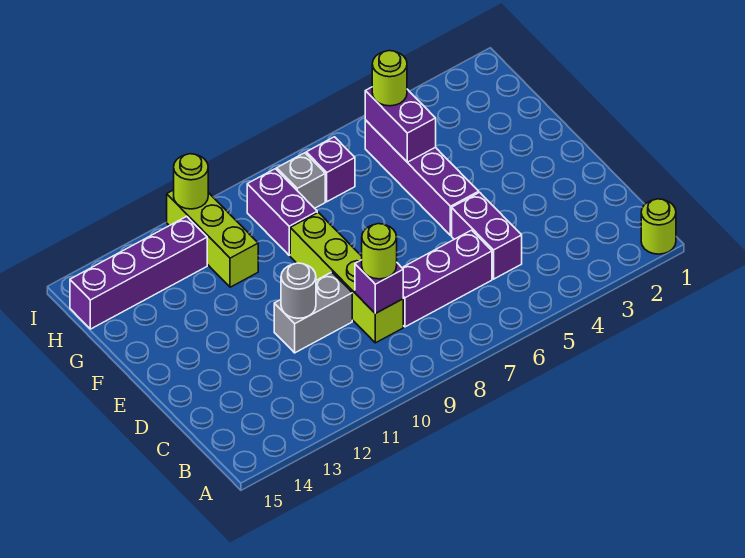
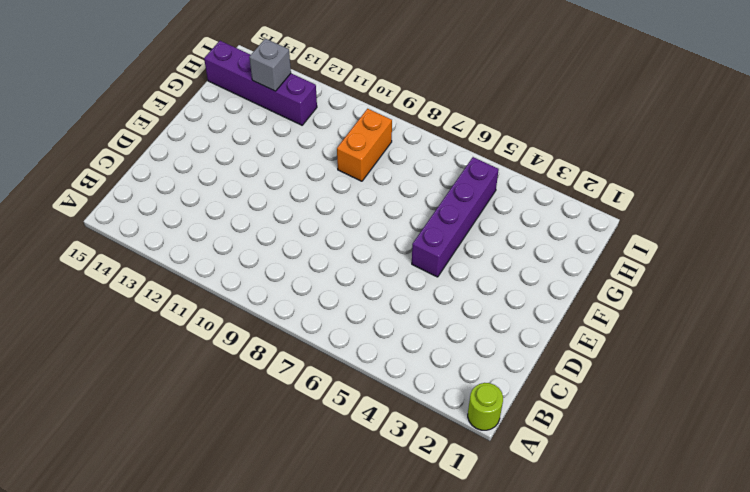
orange 1x2 brick [337,109,392,181] -> purple 1x2 brick [247,169,317,255]
grey 1x1 brick [249,39,291,91] -> grey 1x1 brick moved to [277,153,325,208]
none -> purple 1x2 brick [452,192,522,279]
none -> purple 1x3 brick [402,230,492,327]
none -> lime 1x4 brick [290,212,403,343]

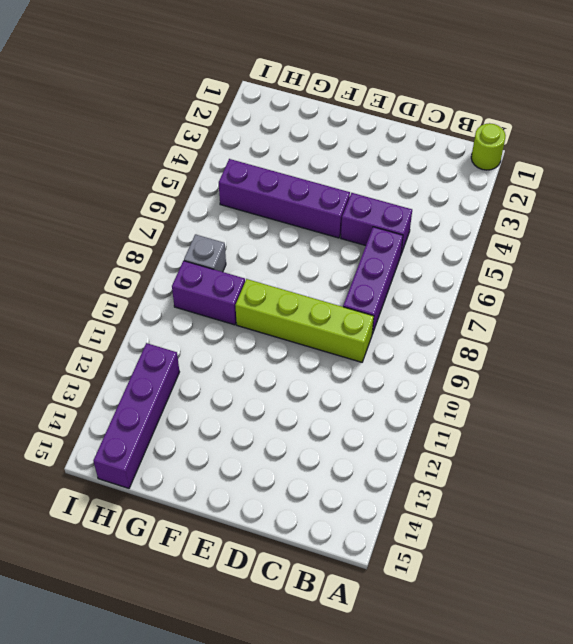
none -> grey 1x2 brick [274,272,352,353]
none -> lime 1x3 brick [167,190,258,287]
none -> purple 1x1 brick [306,137,355,202]

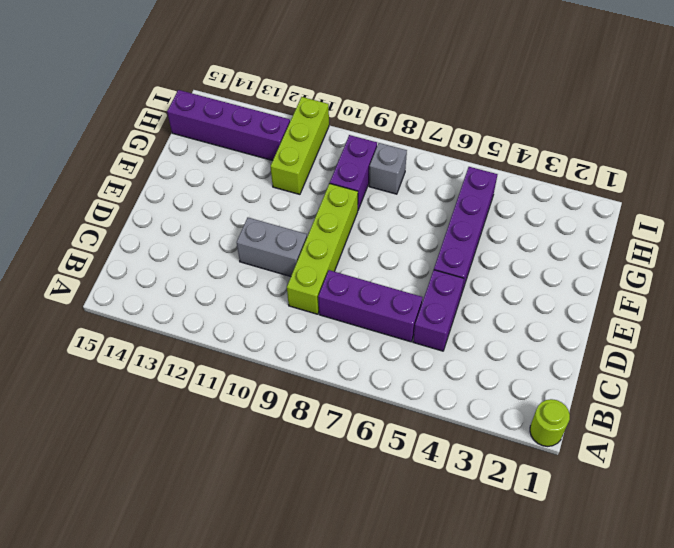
none -> purple 1x1 brick [306,137,355,202]
none -> purple 1x1 brick [355,260,403,314]
none -> grey 1x1 round brick [281,263,316,318]

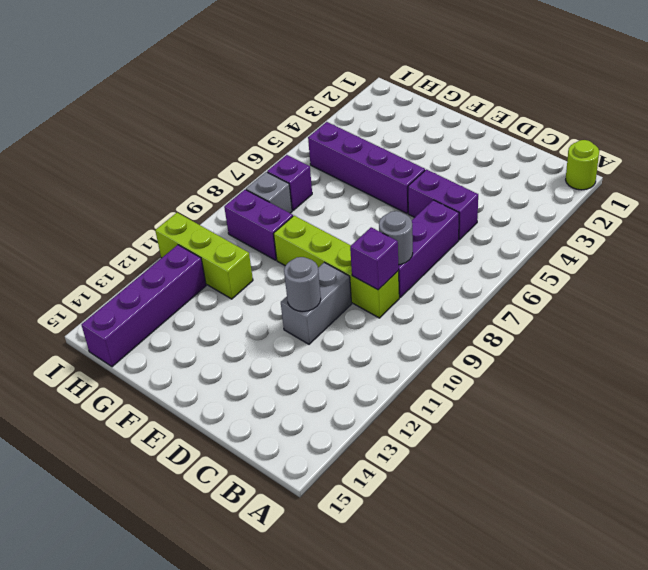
grey 1x1 round brick [379,211,413,265] -> none
none -> purple 1x2 brick [365,87,436,162]
none -> lime 1x1 round brick [174,154,208,209]
none -> lime 1x1 round brick [362,224,397,279]

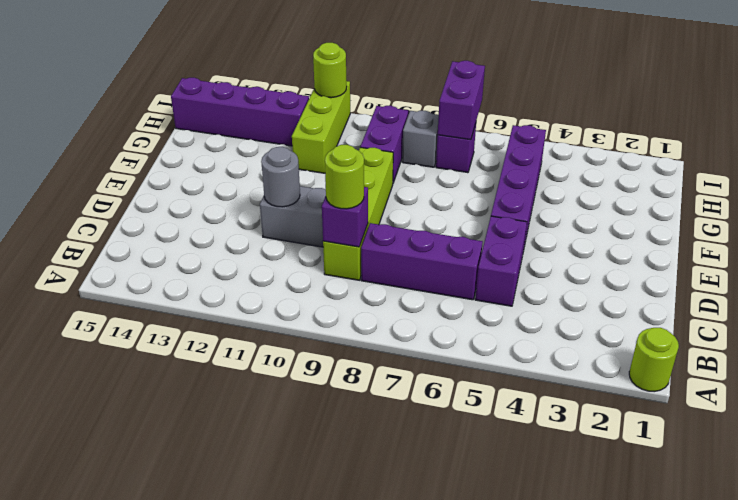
purple 1x2 brick [438,61,485,140] -> purple 1x2 brick moved to [365,87,436,162]
none -> lime 1x1 round brick [372,51,407,106]

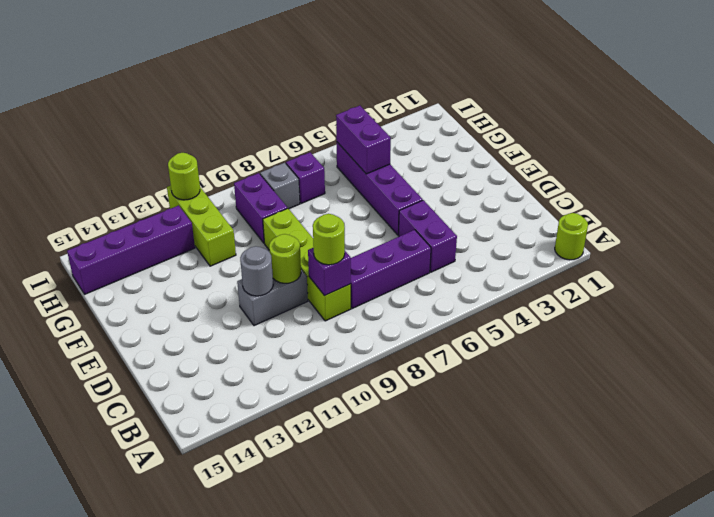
lime 1x1 round brick [269,234,301,283] -> lime 1x1 round brick moved to [372,51,407,106]

